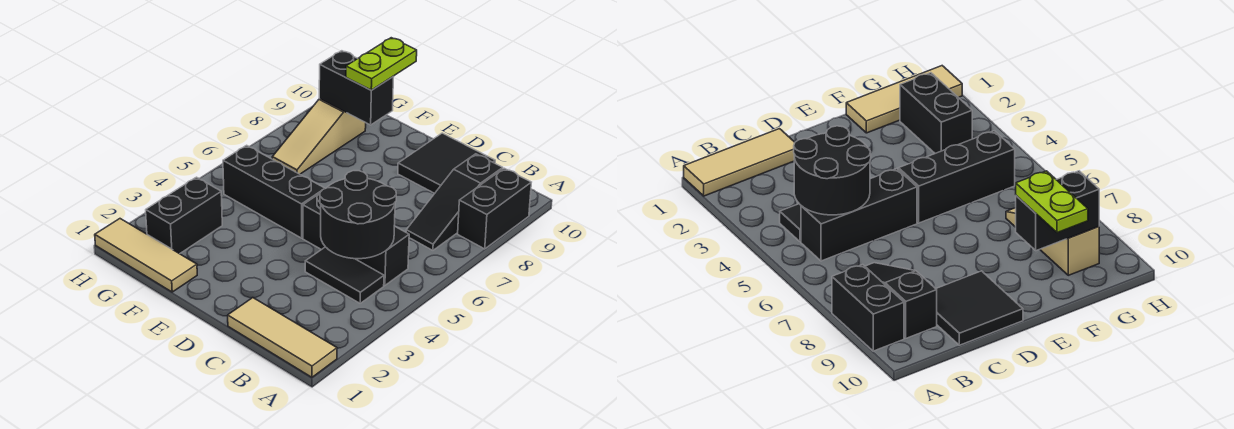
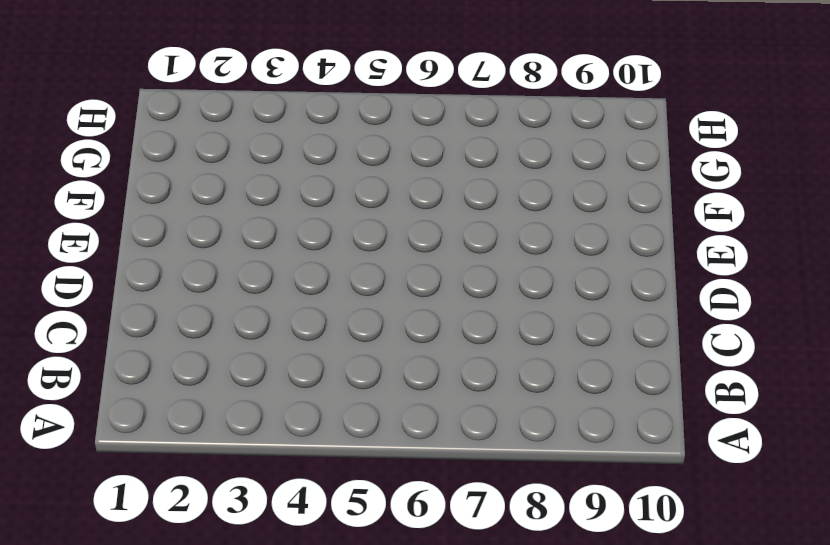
none -> tan 1x3 tile [228,298,337,377]
none -> black 1x2 brick [458,168,531,249]
none -> black 1x2 tile [305,247,384,303]

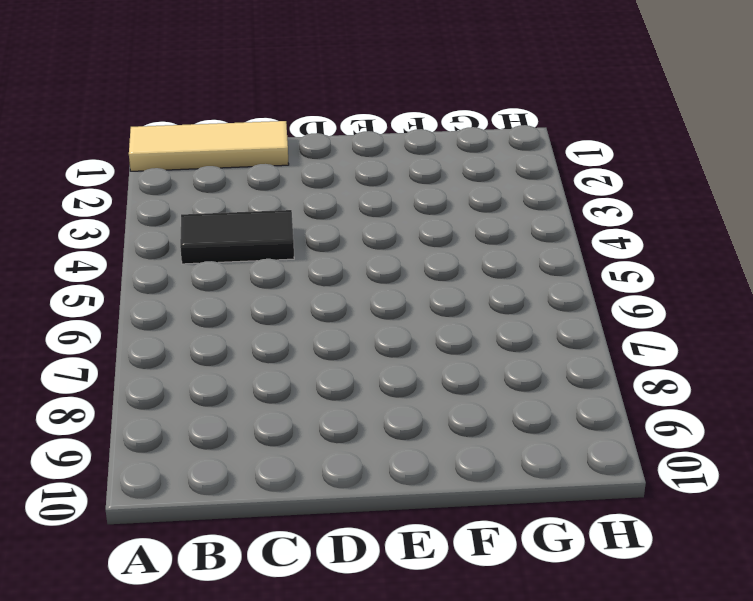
none -> black 1x2 brick [458,168,531,249]
none -> black 1x3 brick [303,193,409,285]
none -> black 1x3 slope [406,154,503,250]

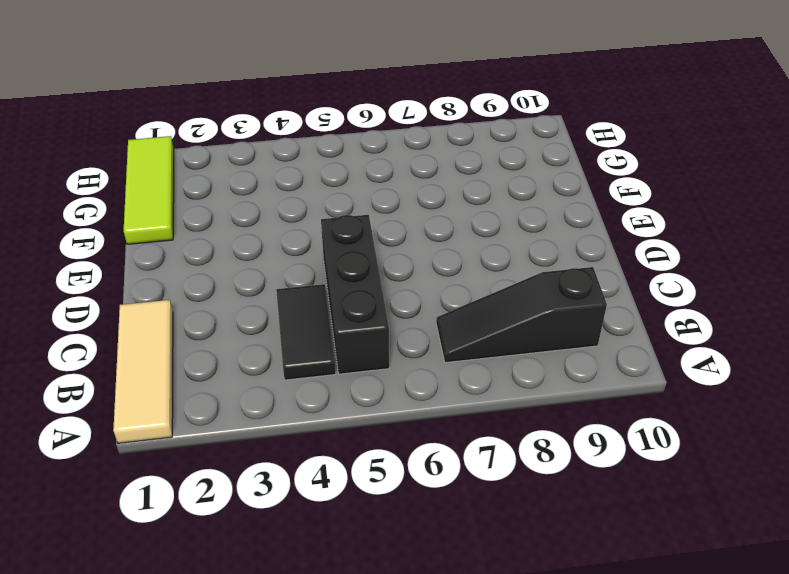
lime 1x3 tile [124,136,174,244] -> tan 1x3 tile [95,219,197,292]
none -> black 1x2 brick [458,168,531,249]
none -> black 2x2 tile [398,133,495,193]
none -> black 1x3 brick [223,145,325,238]

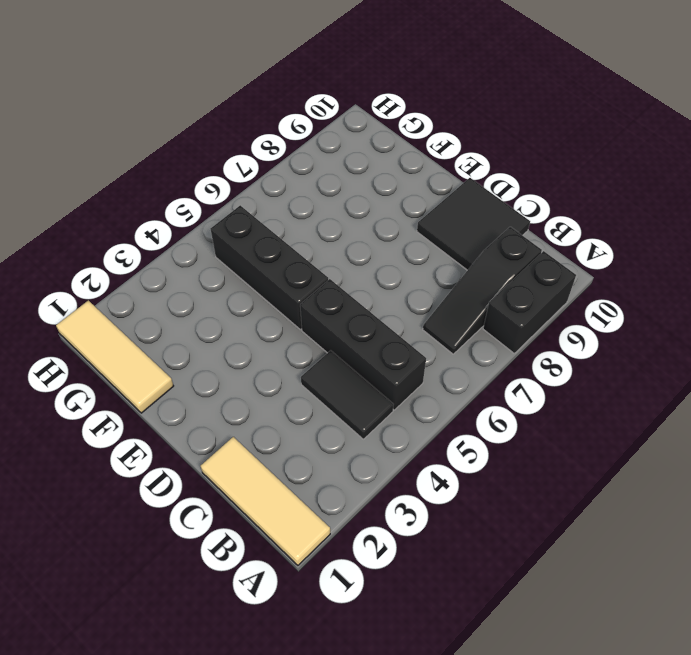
none -> black 1x2 brick [146,177,222,254]
none -> tan 1x3 slope [272,99,366,174]
none -> black 2x2 round brick [320,171,396,259]

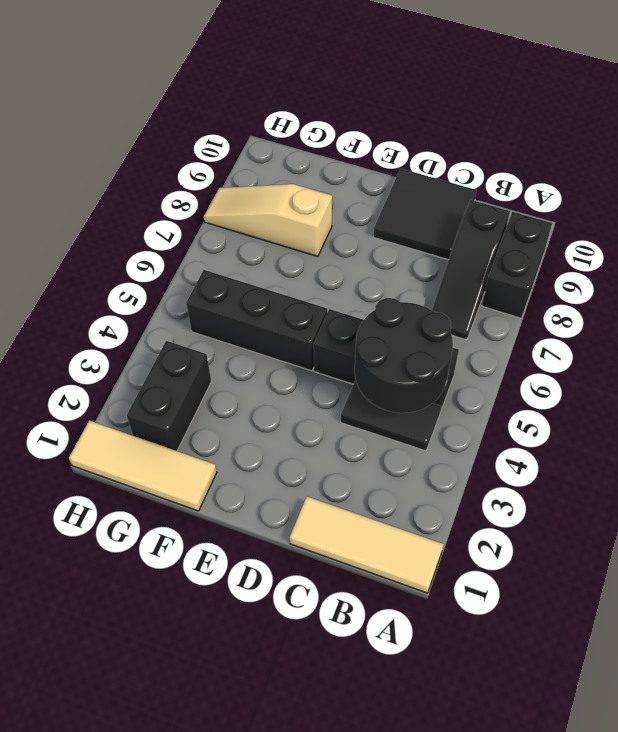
tan 1x3 slope [204,184,332,257] -> tan 1x3 slope turned to [272,99,366,174]
none -> black 1x2 brick [319,51,393,125]
none -> lime 1x2 plate [346,38,417,90]

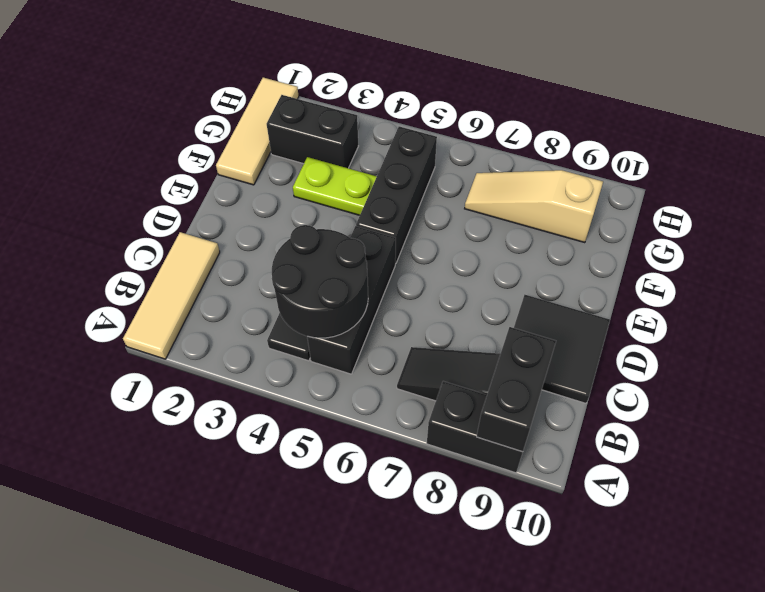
black 1x2 brick [477,327,556,452] -> black 1x2 brick moved to [319,51,393,125]
lime 1x2 plate [293,157,377,215] -> lime 1x2 plate moved to [346,38,417,90]

